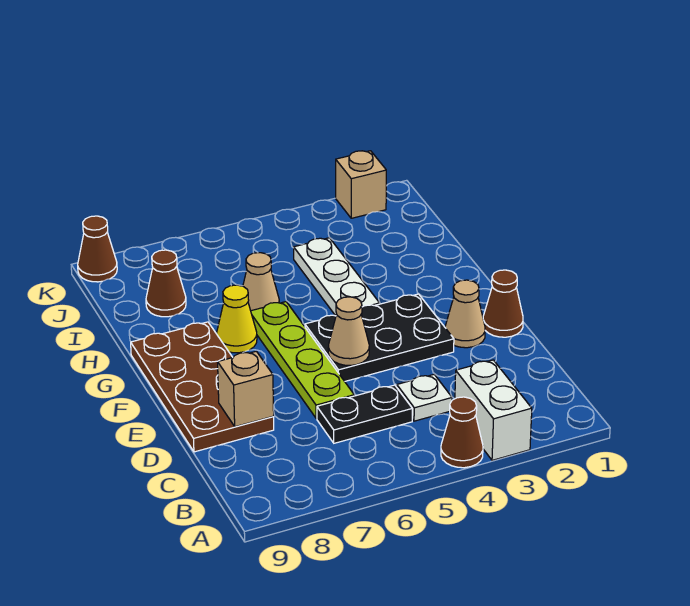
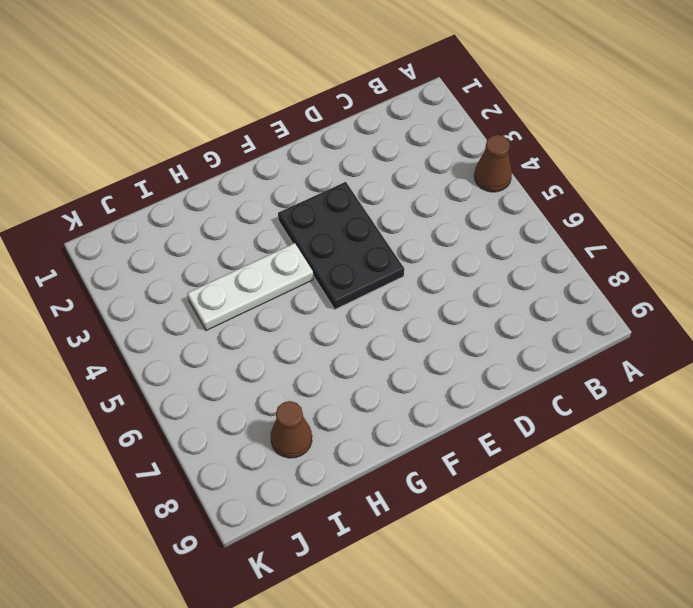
none -> white 1x2 brick [455,360,532,460]
none -> white 1x1 plate [397,375,452,421]
none -> black 1x2 plate [317,385,412,443]

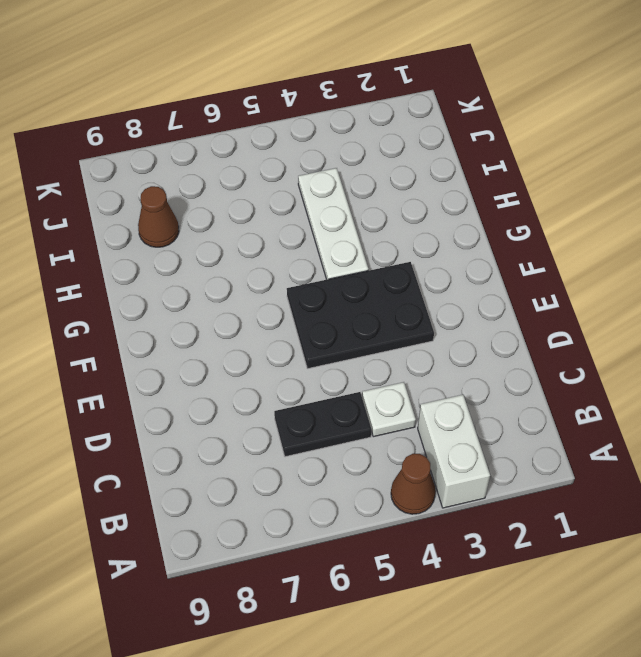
none -> lime 1x4 plate [251,302,354,418]
none -> brown 2x4 plate [131,322,274,452]
none -> brown 1x1 cone [483,270,523,337]

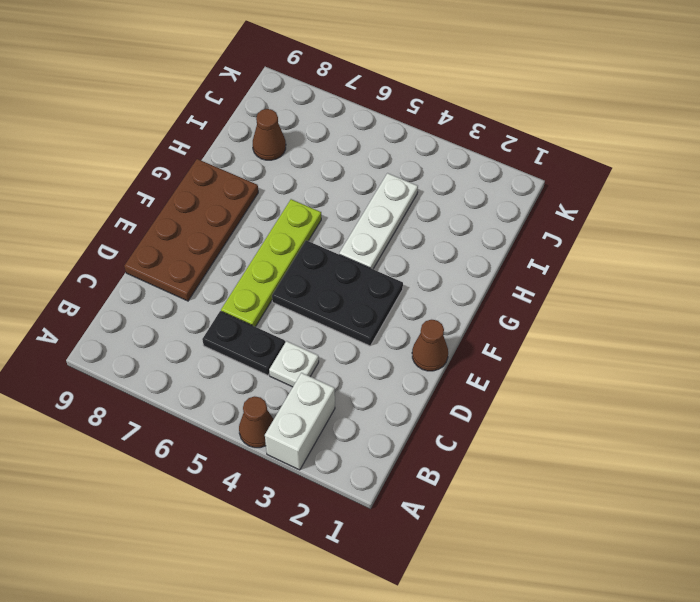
none -> tan 1x1 cone [445,280,485,348]
none -> yellow 1x1 cone [217,285,257,353]
none -> tan 1x1 cone [243,253,279,311]

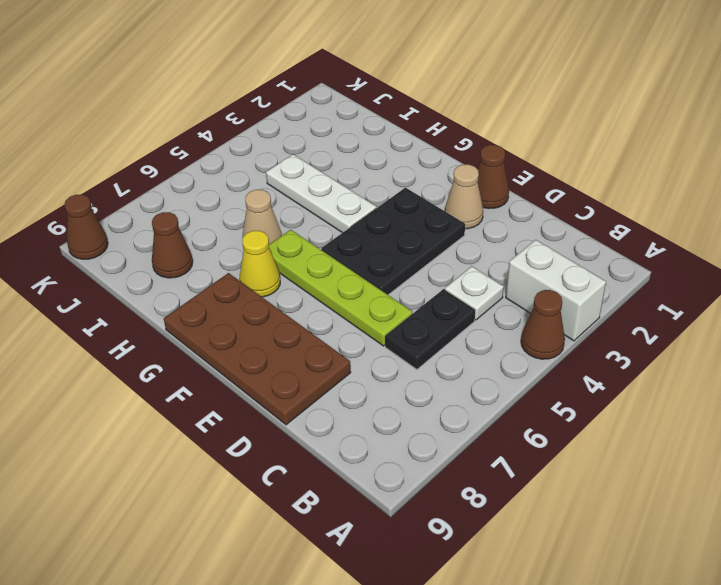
none -> tan 1x1 brick [336,151,386,218]
none -> tan 1x1 brick [218,351,274,427]
none -> tan 1x1 cone [328,297,369,365]

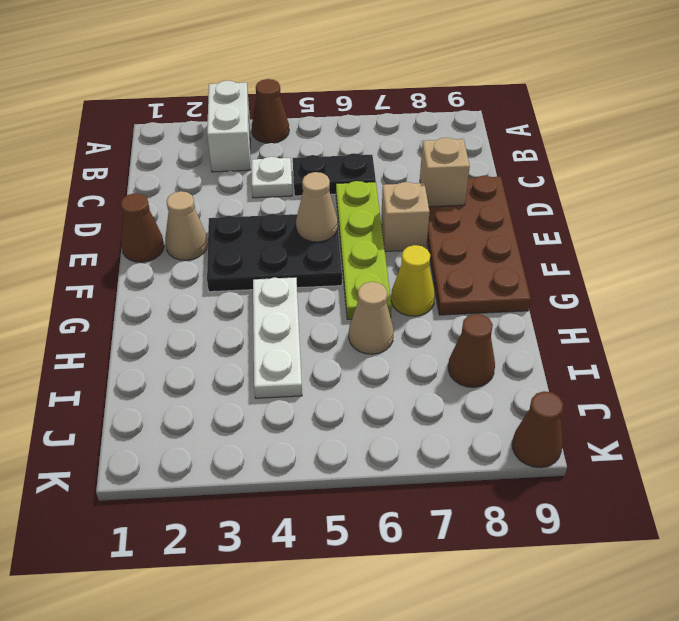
tan 1x1 brick [381,182,429,251] -> tan 1x1 brick moved to [336,151,386,218]

